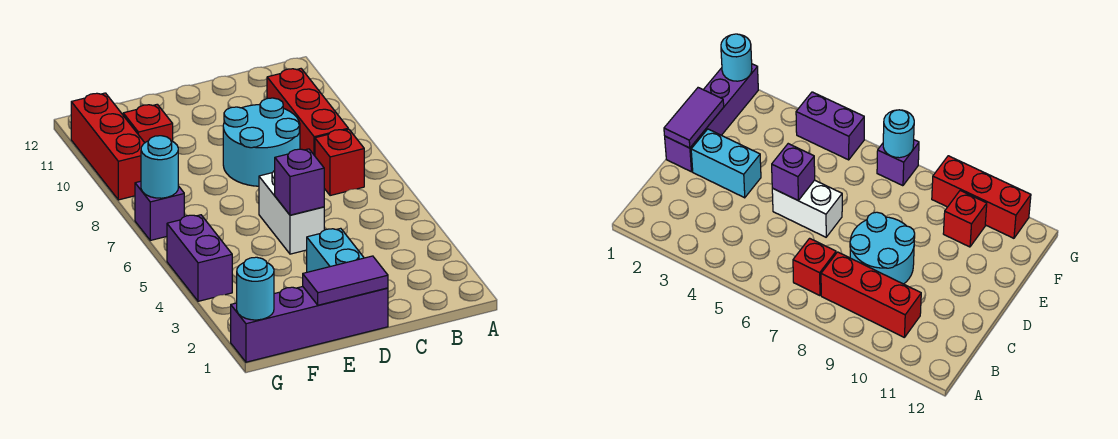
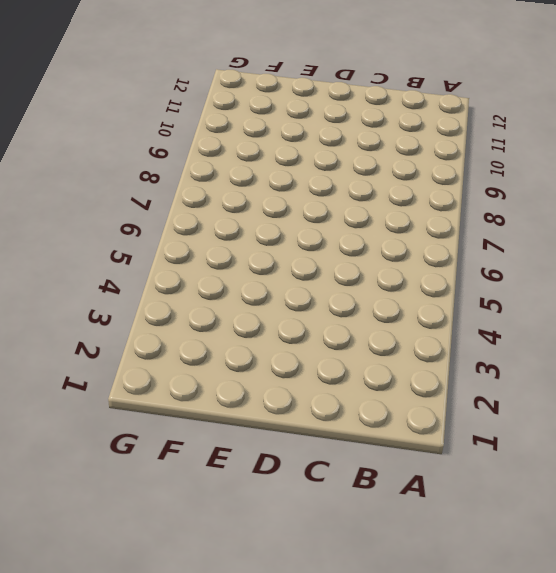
none -> red 1x1 brick [315,129,364,196]
none -> red 1x3 brick [267,69,348,156]
none -> cyan 2x2 round brick [223,98,300,186]

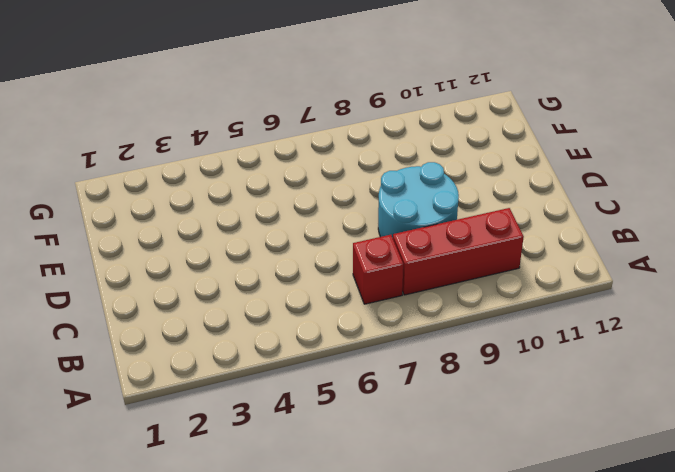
none -> purple 1x4 brick [231,287,388,362]
none -> cyan 1x2 brick [307,228,364,272]
none -> white 1x2 brick [259,170,324,254]

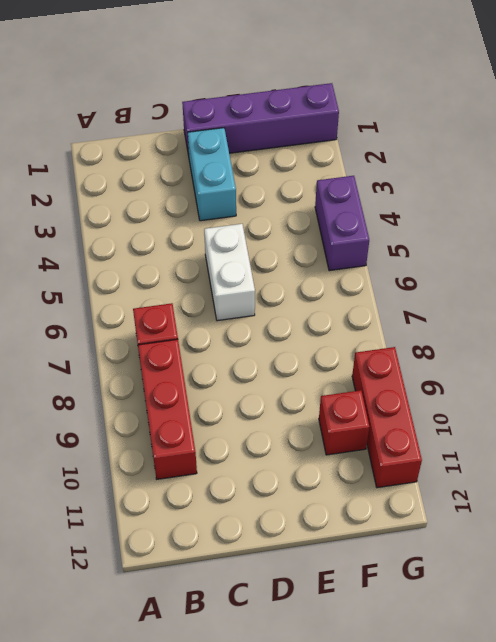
none -> cyan 2x2 round brick [223,98,300,186]
none -> purple 1x1 brick [135,181,184,240]
none -> purple 1x2 tile [303,256,388,305]

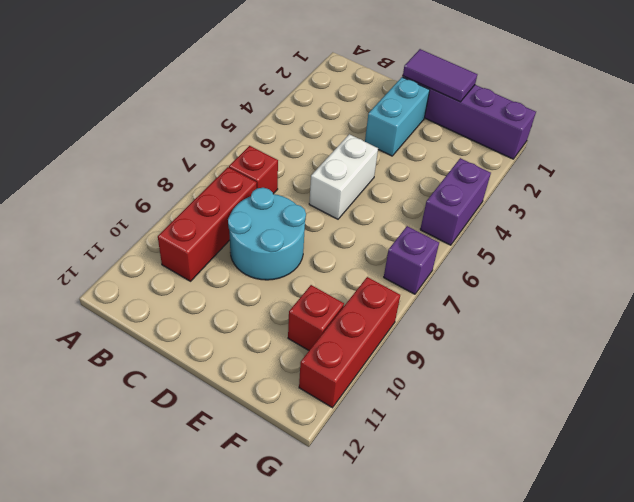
none -> purple 1x1 brick [275,149,324,215]
none -> cyan 1x1 round brick [237,257,274,320]
none -> cyan 1x1 round brick [141,136,178,198]

